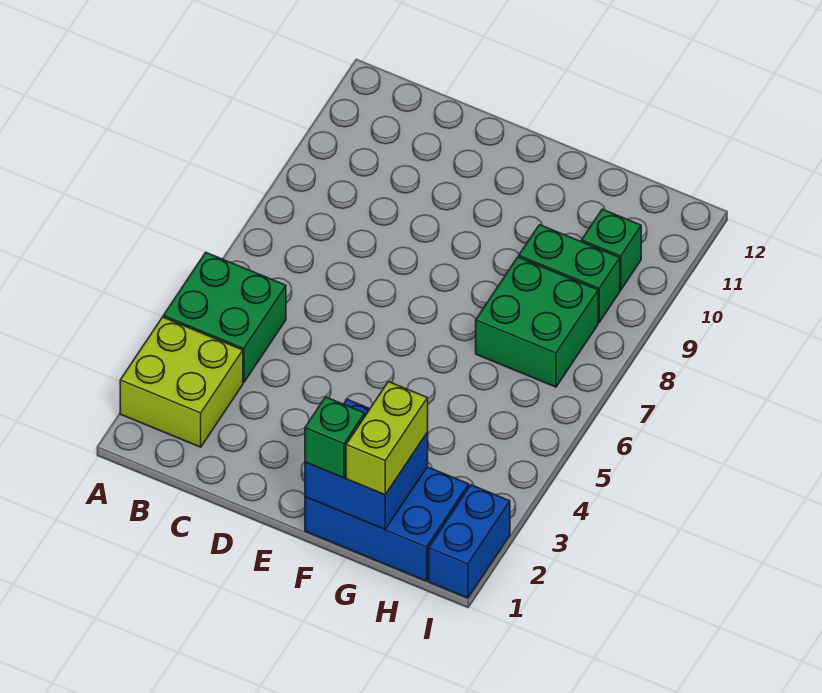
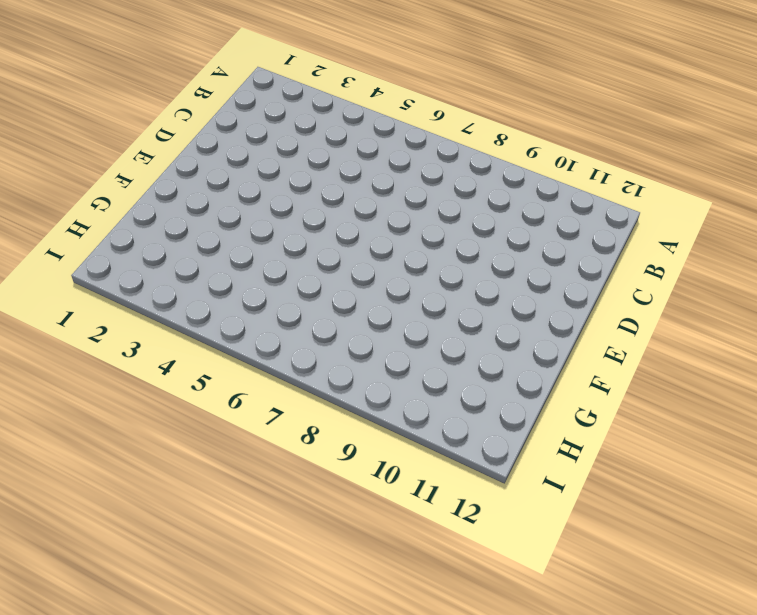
none -> lime 2x2 brick [120,317,243,447]
none -> green 2x2 brick [163,253,286,383]

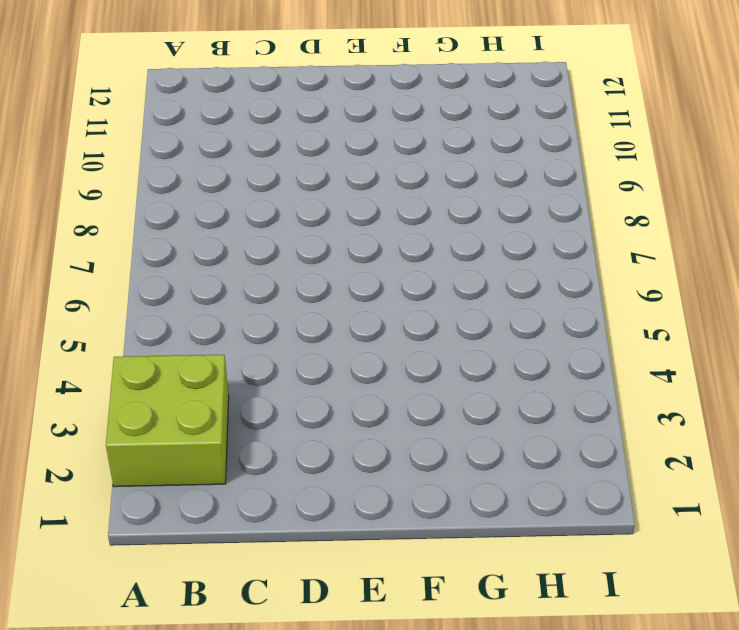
none -> green 2x2 brick [163,253,286,383]
none -> blue 2x3 brick [305,467,469,581]

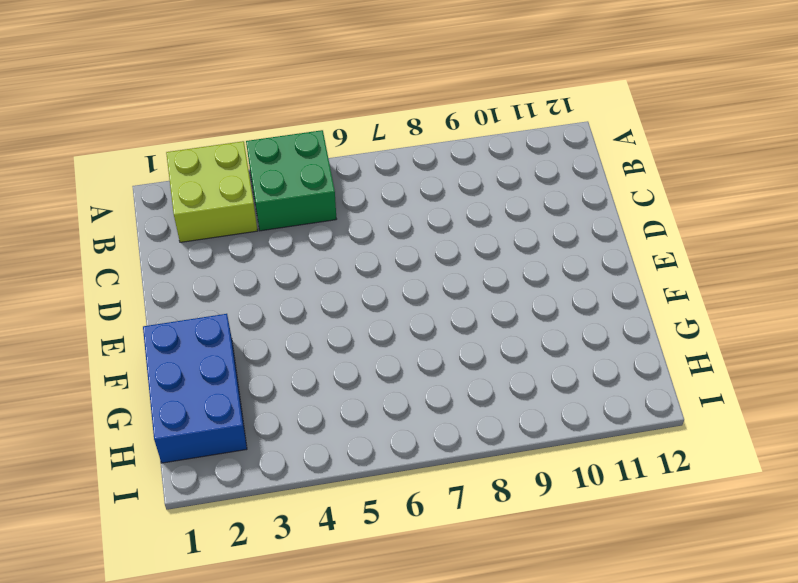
none -> green 2x2 brick [476,257,598,387]
none -> green 1x2 brick [519,225,620,322]

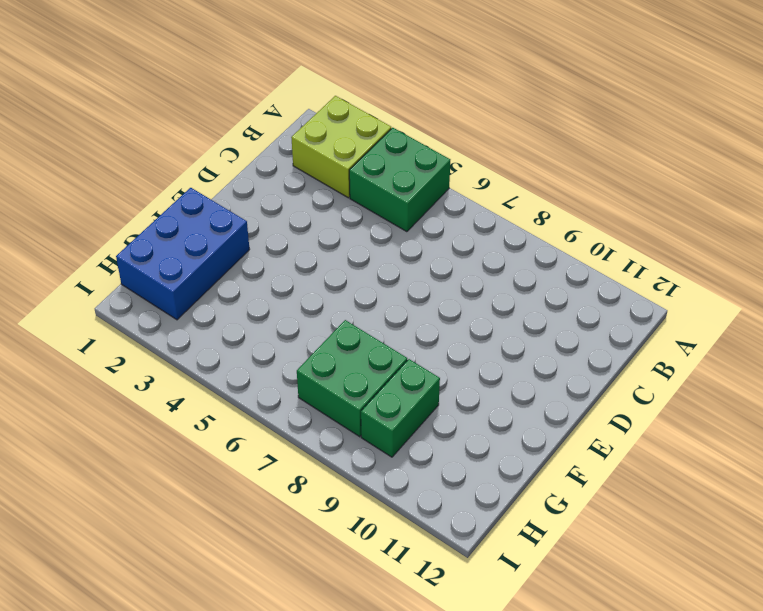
none -> green 1x1 brick [582,209,641,290]
none -> blue 1x2 brick [429,485,510,598]

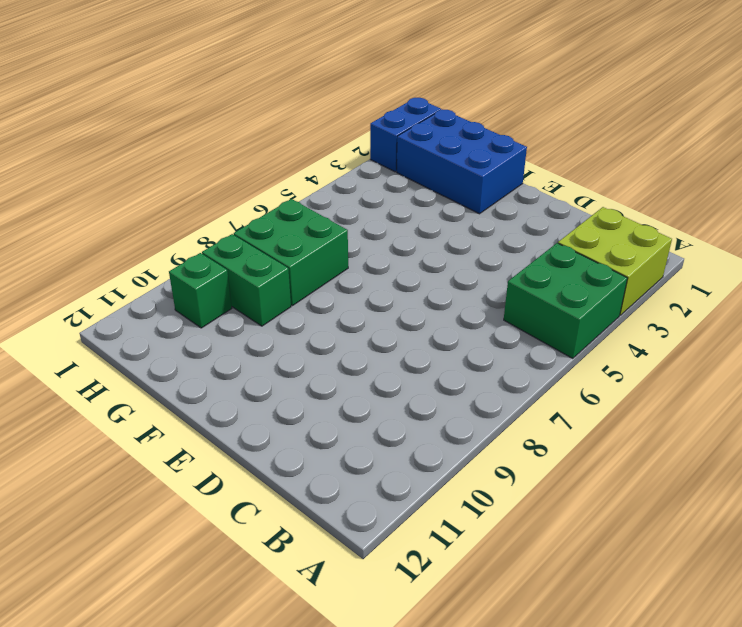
none -> blue 2x2 brick [305,399,428,529]
none -> green 1x1 brick [305,397,365,478]

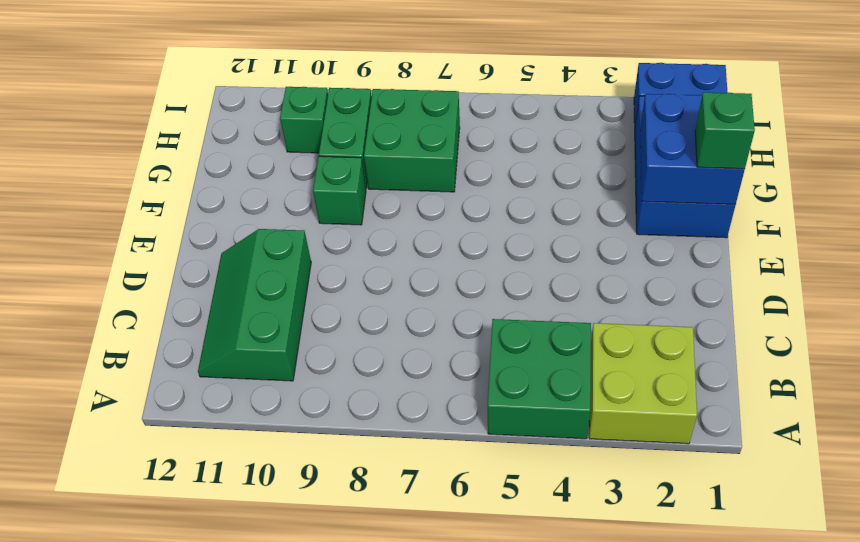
green 2x3 slope [198,229,311,381] -> none
green 1x1 brick [313,156,366,225] -> none
none -> lime 1x2 brick [346,382,428,495]

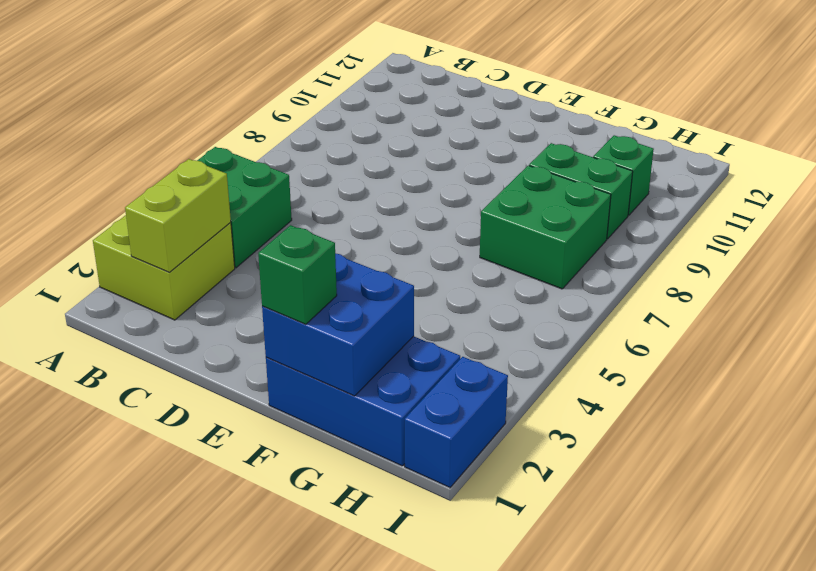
lime 1x2 brick [125,159,231,272] -> lime 1x2 brick moved to [346,382,428,495]

